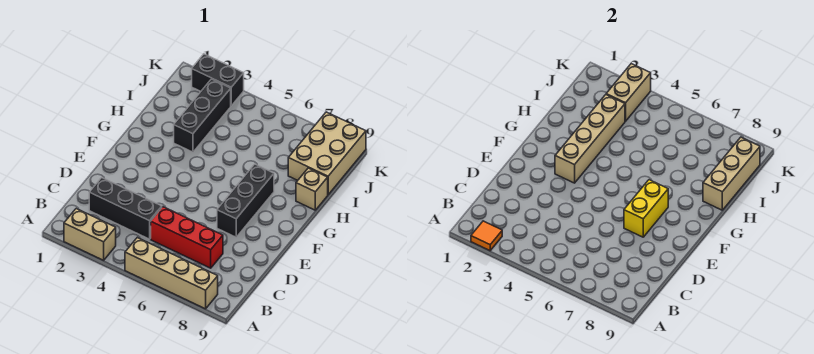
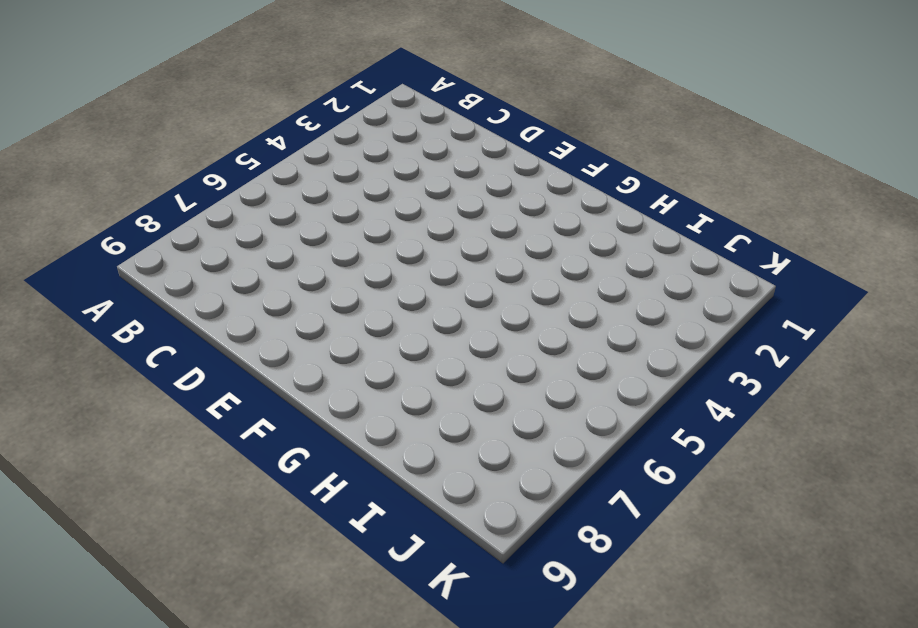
none -> tan 1x2 brick [64,209,116,260]
none -> tan 1x4 brick [125,238,218,309]
none -> black 1x3 brick [89,178,162,239]

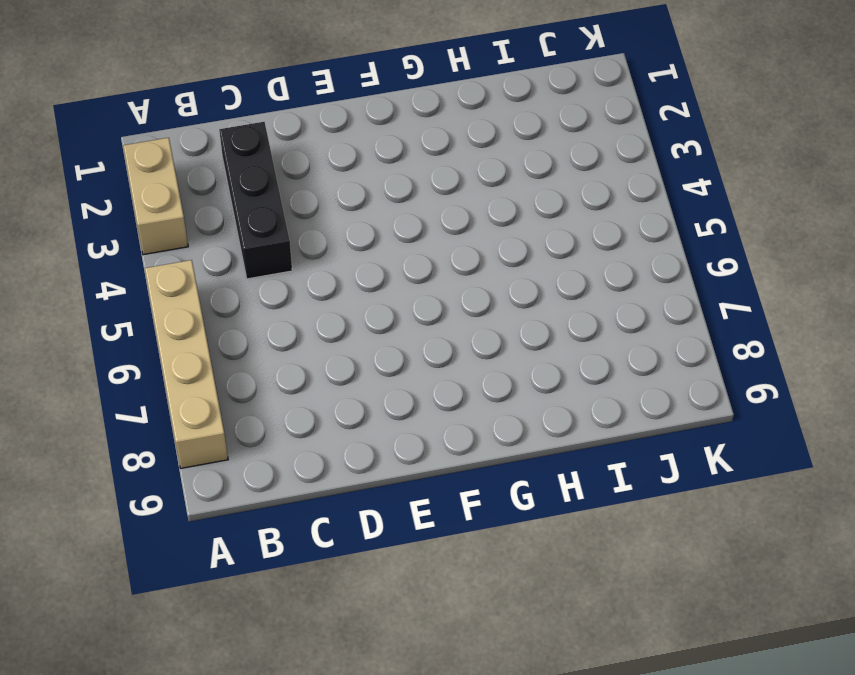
none -> red 1x3 brick [151,207,223,268]
none -> black 1x3 brick [217,164,274,237]
none -> black 1x3 brick [174,79,231,152]

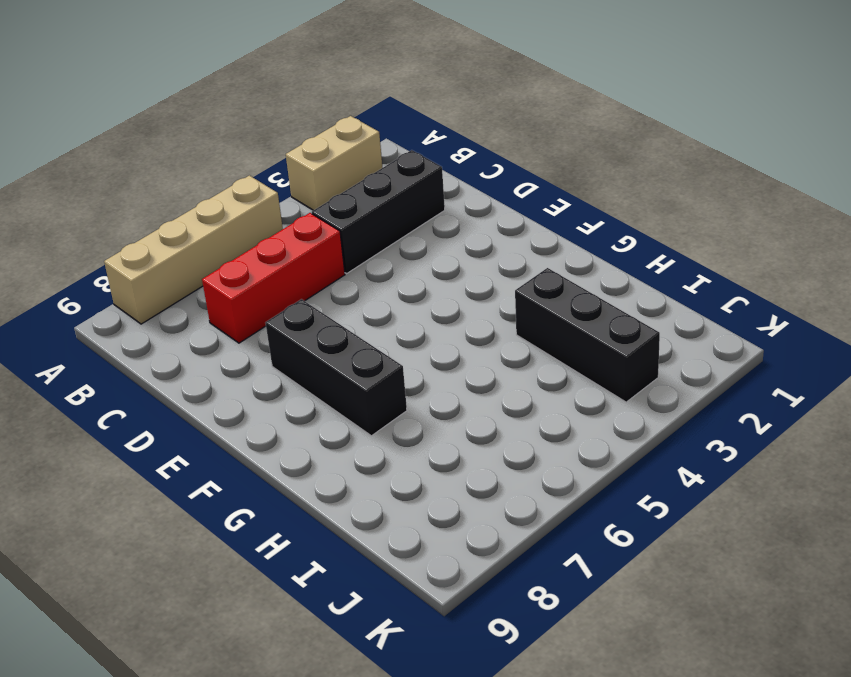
none -> tan 1x1 brick [296,168,328,210]
none -> tan 2x3 brick [288,112,366,195]
none -> black 1x2 brick [192,54,244,106]

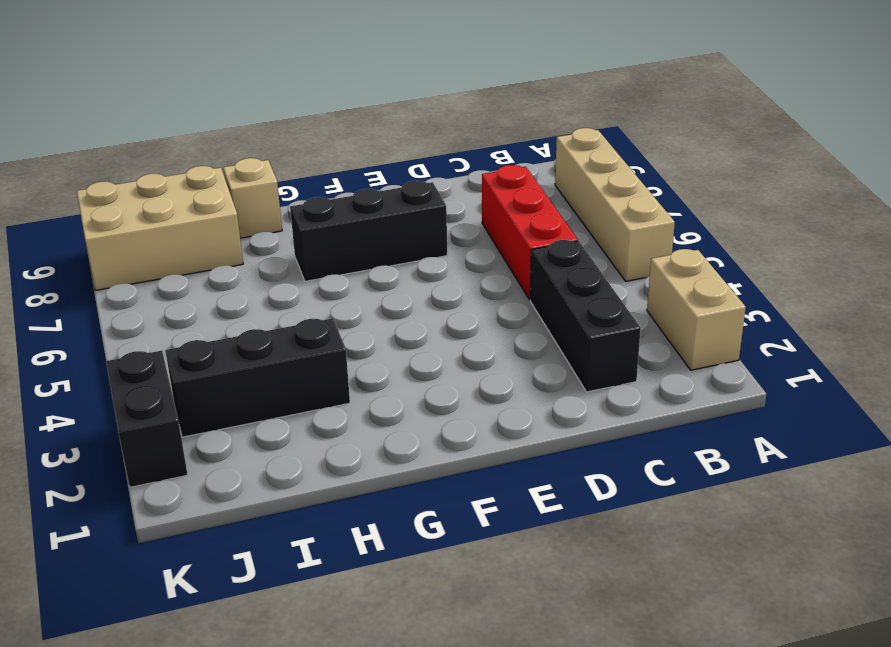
none -> orange 1x1 tile [471,221,502,251]
none -> yellow 1x2 brick [624,180,668,237]
none -> tan 1x4 brick [555,95,625,183]

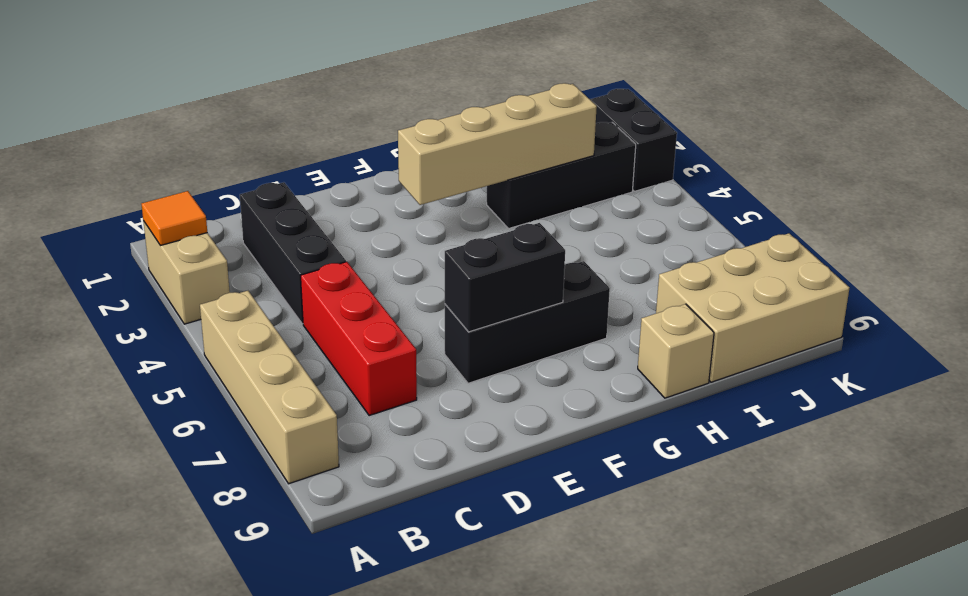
black 1x2 brick [445,223,565,332] -> yellow 1x2 brick [624,180,668,237]
none -> tan 1x3 brick [703,137,760,210]
none -> tan 1x2 brick [606,64,651,121]

